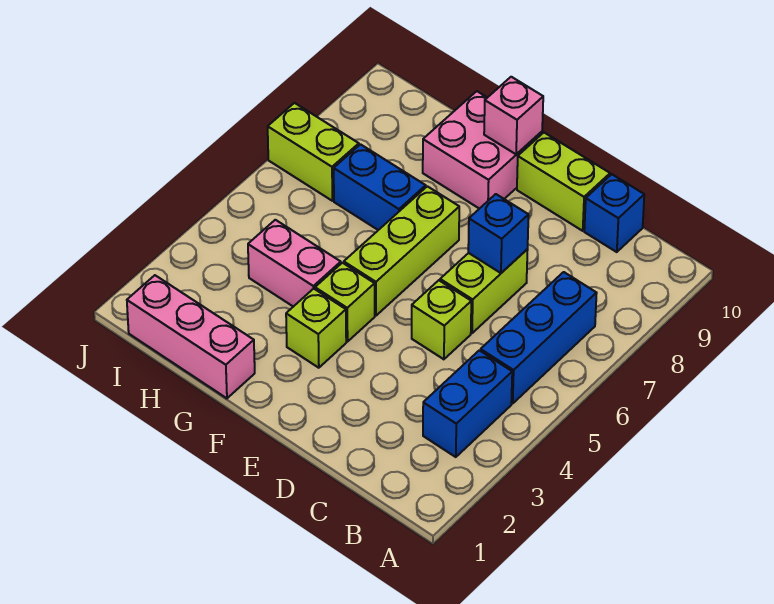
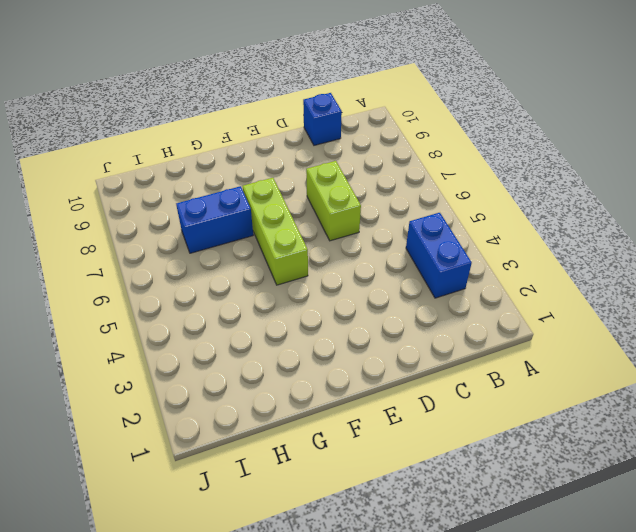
none -> blue 1x3 brick [481,272,597,403]
none -> lime 1x1 brick [412,280,471,359]
none -> lime 1x2 brick [517,133,610,231]

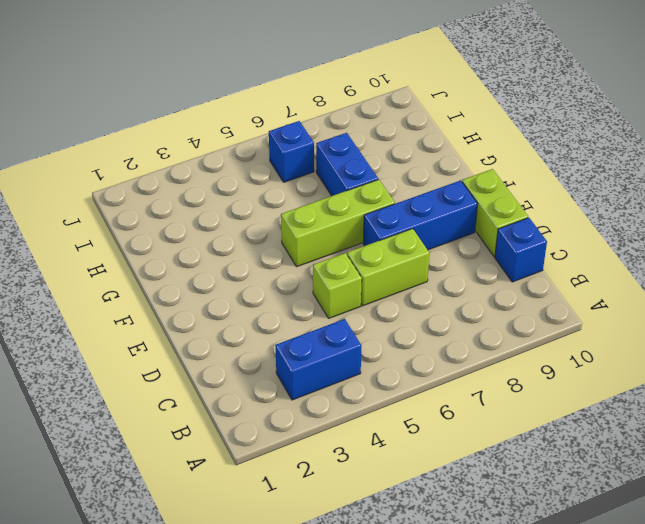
blue 1x3 brick [363,180,477,250] -> blue 1x3 brick moved to [481,272,597,403]
blue 1x1 brick [269,121,314,182] -> blue 1x1 brick moved to [468,194,529,273]
none -> lime 1x1 brick [286,289,346,368]
none -> lime 1x1 brick [315,263,375,342]
none -> pink 2x2 brick [423,91,542,209]

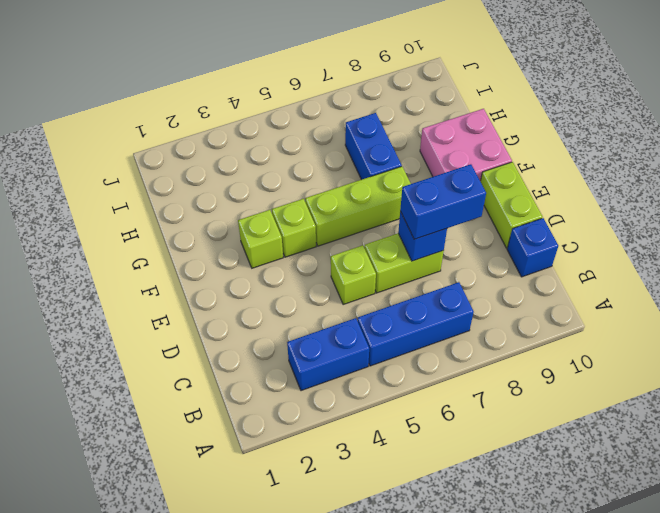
blue 1x2 brick [400,164,486,239] -> none
none -> pink 1x3 brick [127,275,255,398]
none -> pink 1x2 brick [248,220,341,307]
none -> lime 1x2 brick [268,103,359,201]

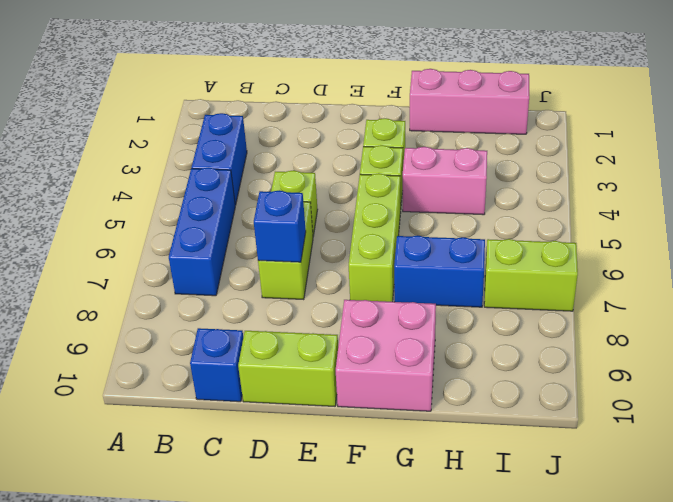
none -> pink 1x1 brick [484,77,543,154]

